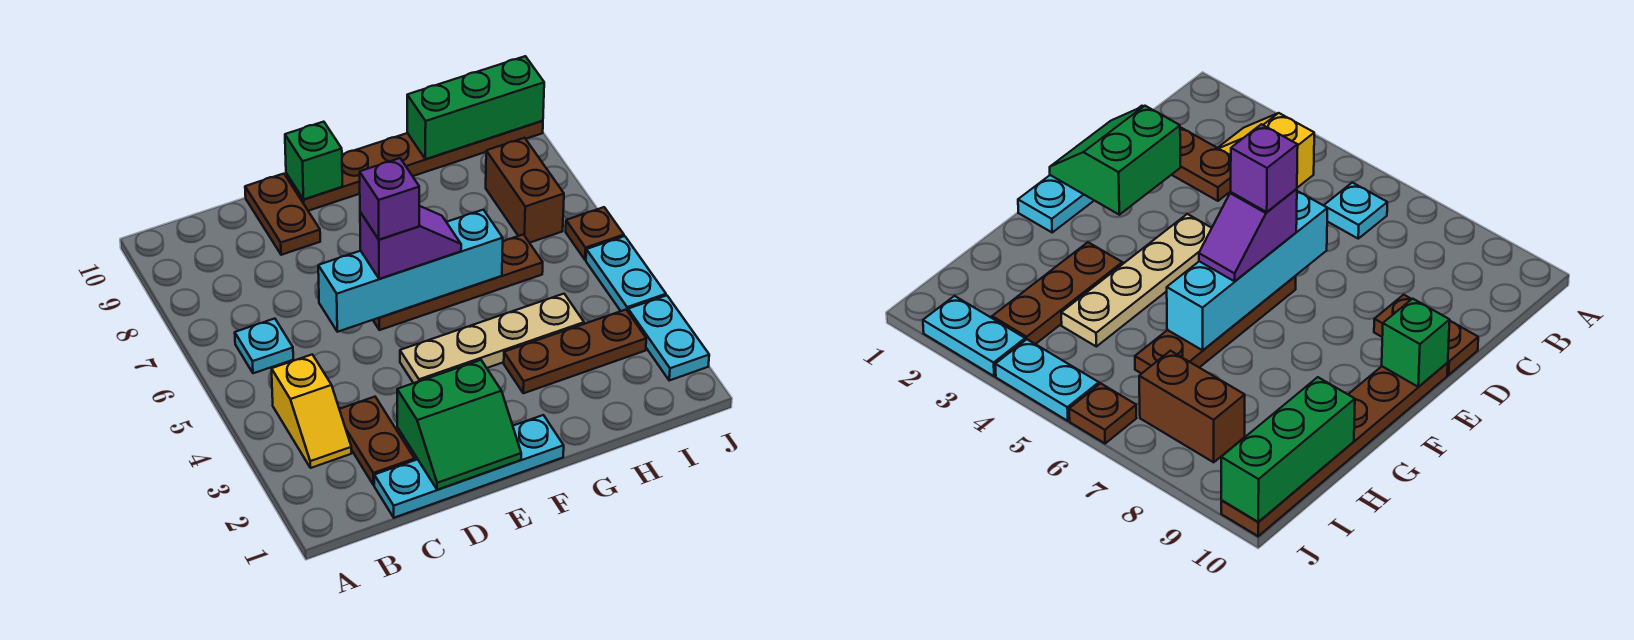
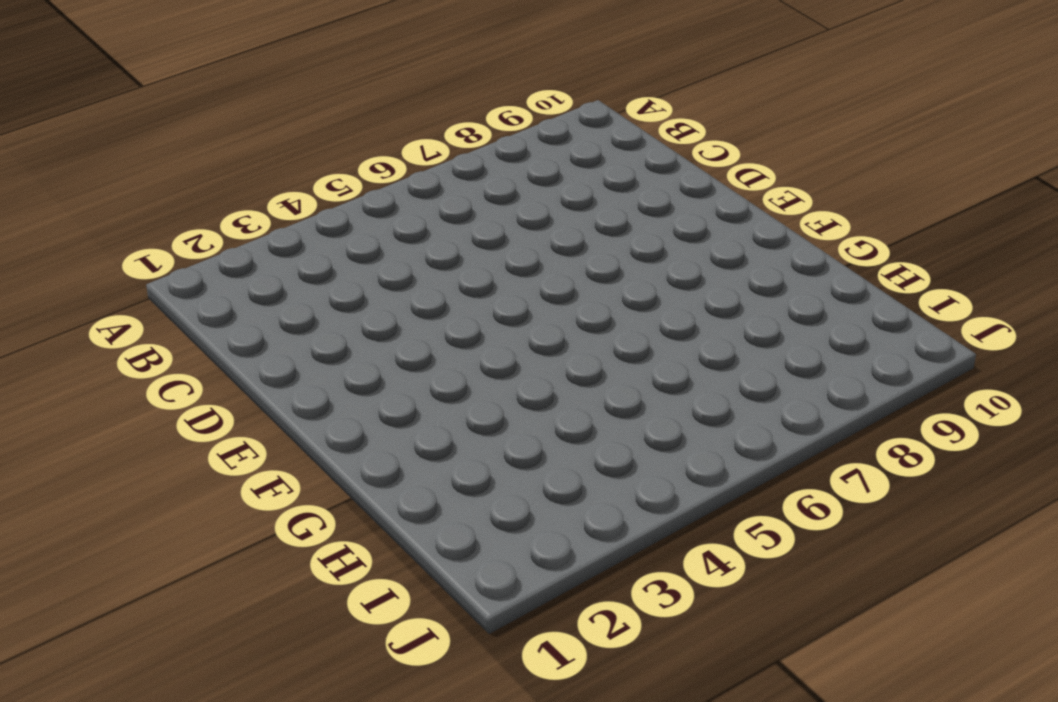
none -> yellow 1x2 slope [272,355,351,468]
none -> cyan 1x1 plate [235,319,293,373]
none -> cyan 1x4 plate [374,415,564,518]

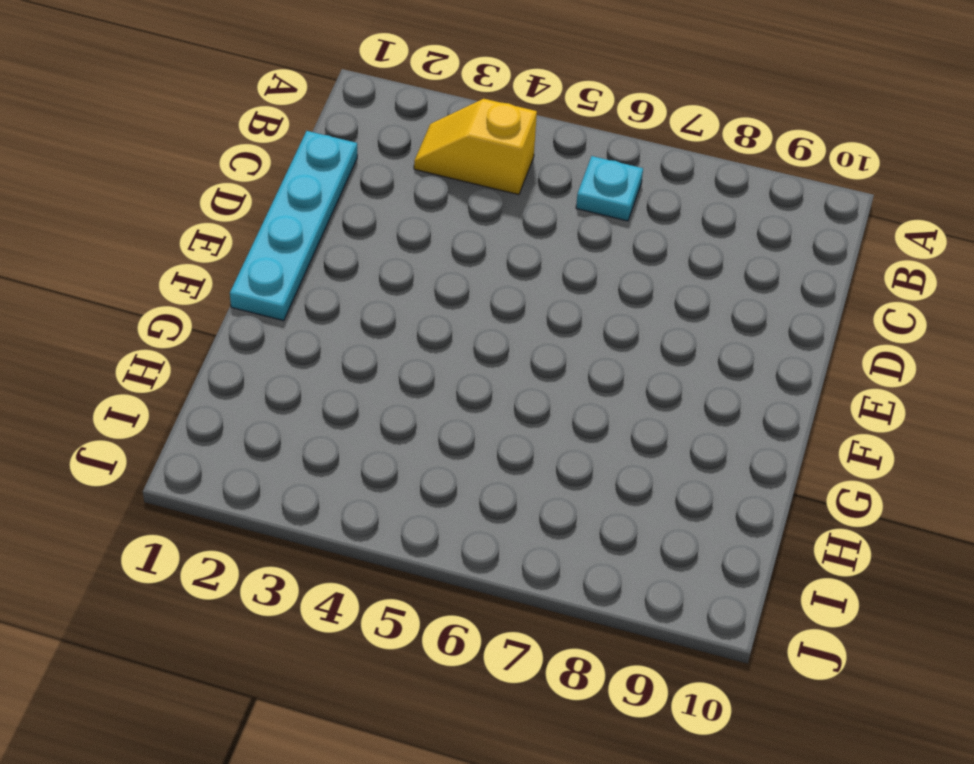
none -> brown 1x2 plate [339,397,415,485]
none -> brown 1x2 plate [245,174,320,255]
none -> tan 1x4 plate [400,294,584,383]

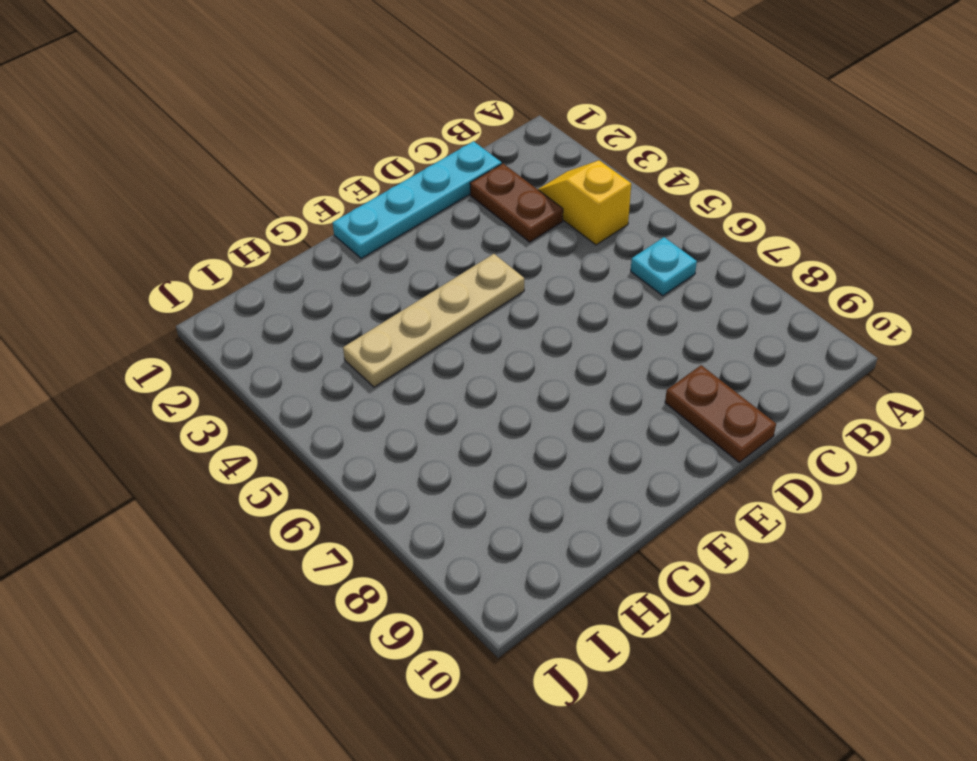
none -> brown 1x4 plate [373,234,543,330]
none -> brown 1x6 plate [286,121,543,211]
none -> brown 1x3 plate [504,310,646,393]

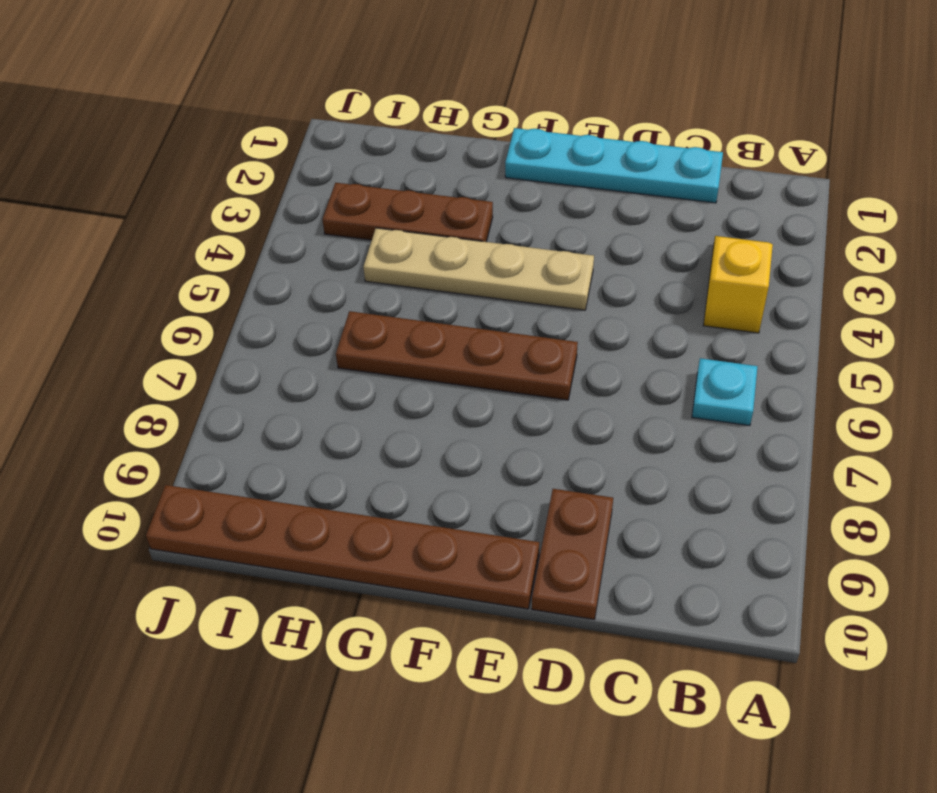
none -> brown 1x2 plate [339,397,415,485]
none -> brown 1x2 brick [486,138,564,243]
none -> cyan 1x2 plate [628,295,709,380]

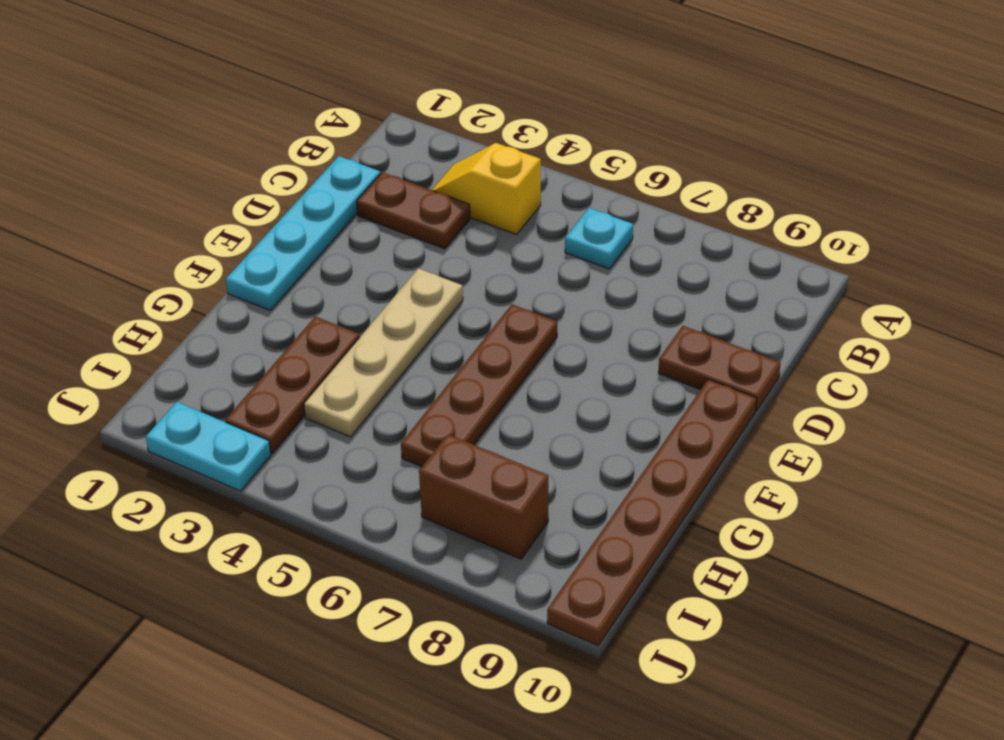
none -> cyan 1x2 plate [586,236,666,311]
none -> brown 1x1 plate [566,207,624,260]
none -> green 2x2 slope [397,360,521,490]

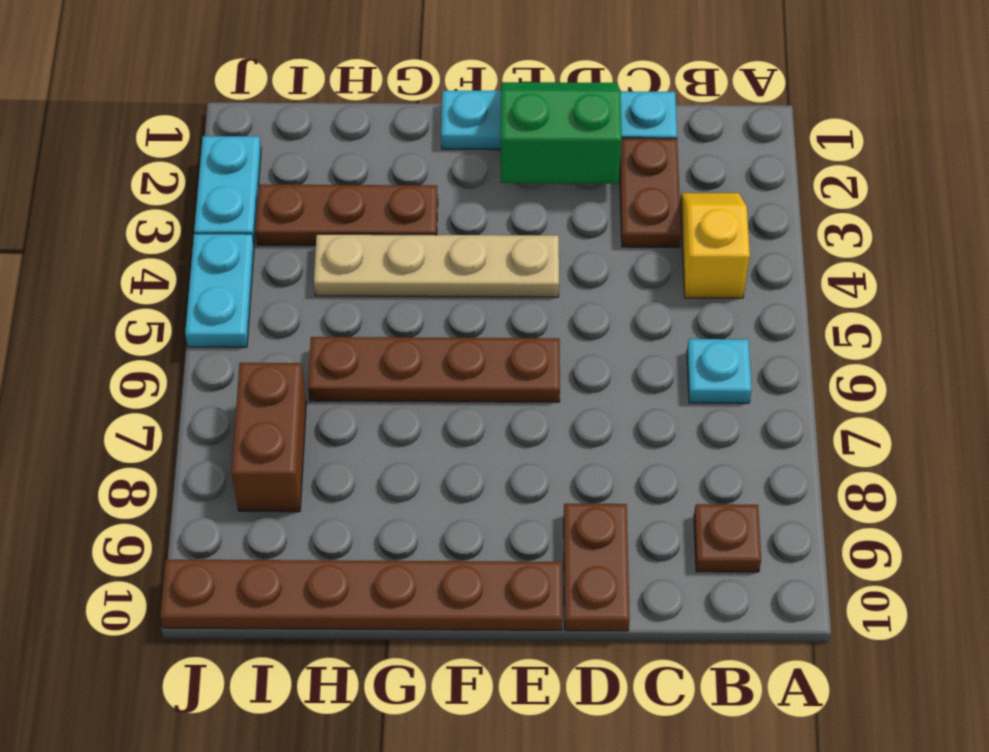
brown 1x1 plate [694,504,761,572] -> brown 1x1 plate moved to [566,207,624,260]
none -> cyan 1x4 brick [318,210,503,332]
none -> green 1x1 brick [285,122,342,199]
none -> green 1x3 brick [407,56,544,159]

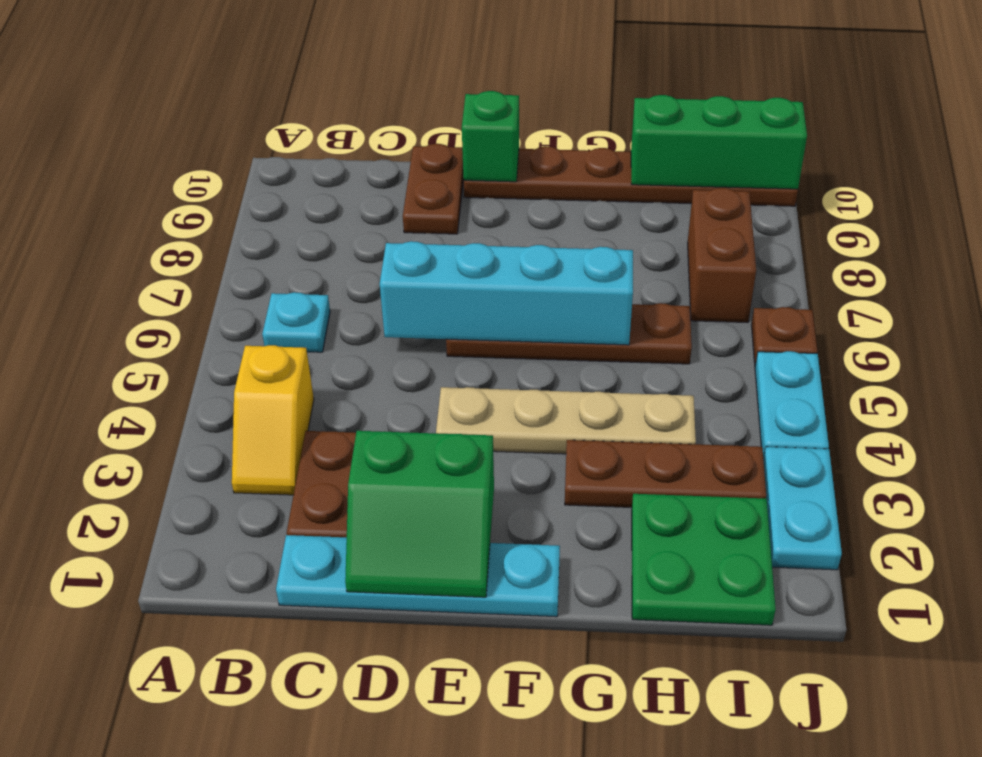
green 2x2 plate [632,494,776,625] -> none
none -> purple 1x2 slope [360,206,461,279]
none -> purple 1x1 brick [360,158,419,240]

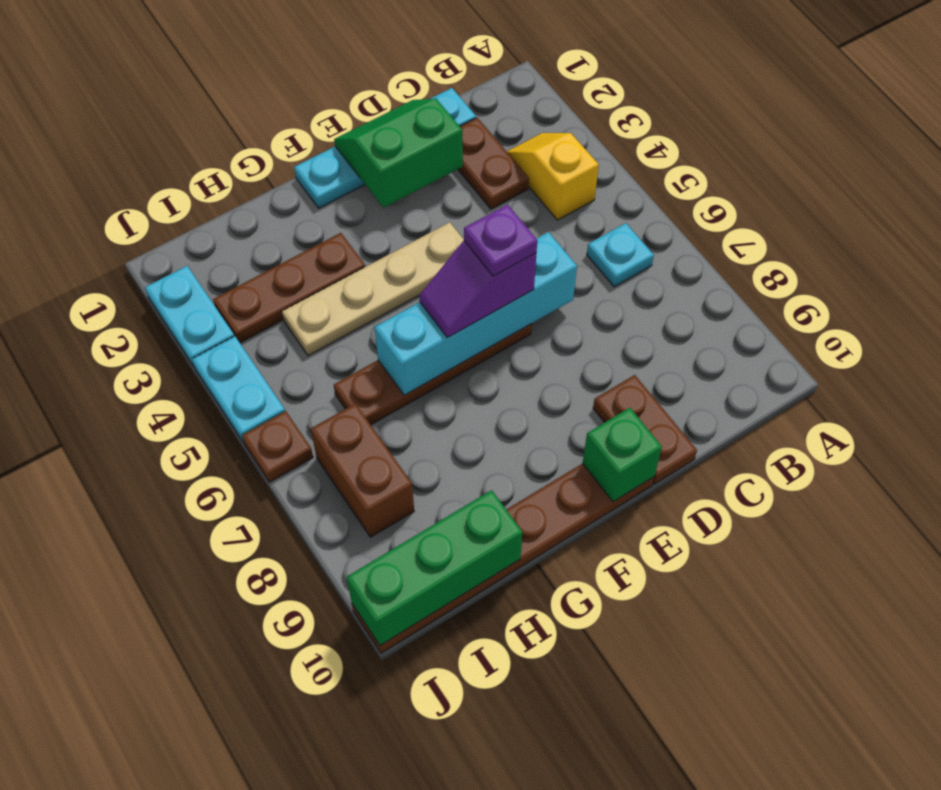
purple 1x1 plate [464,205,537,276] -> purple 1x1 brick [360,158,419,240]

